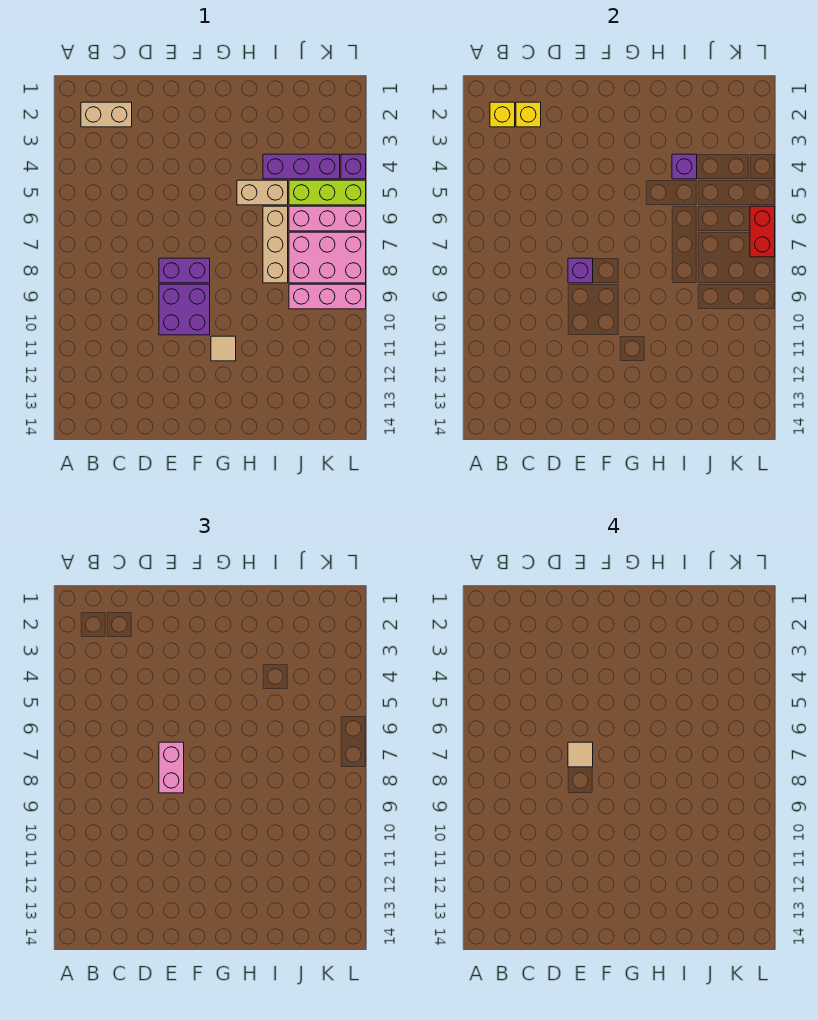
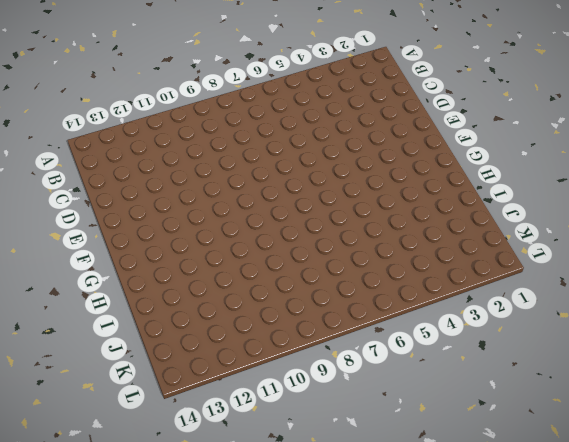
none -> tan 1x2 brick [81,102,132,127]
none -> purple 1x2 brick [159,258,210,283]
none -> purple 2x2 brick [159,284,210,335]

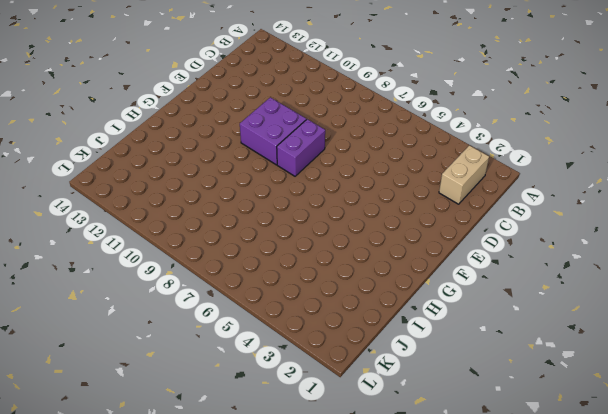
none -> tan 1x1 tile [211,336,236,361]
none -> tan 1x2 brick [237,180,288,205]
none -> purple 1x3 brick [263,154,340,179]

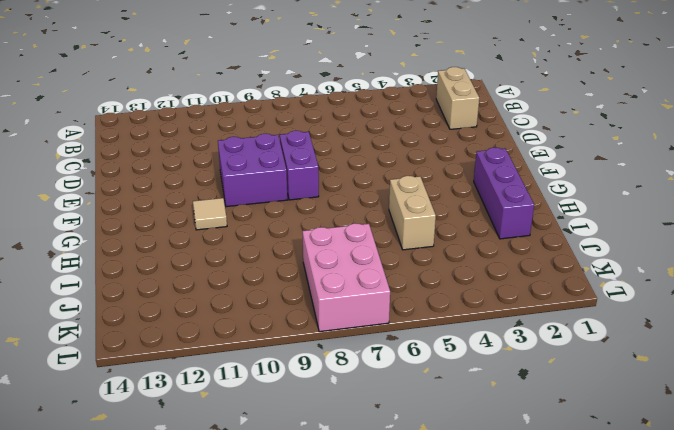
purple 1x3 brick [474,147,534,239] -> purple 1x3 brick moved to [263,154,340,179]
none -> tan 1x3 brick [263,206,288,283]
none -> lime 1x3 brick [289,180,366,205]
none -> pink 1x3 brick [289,206,366,231]

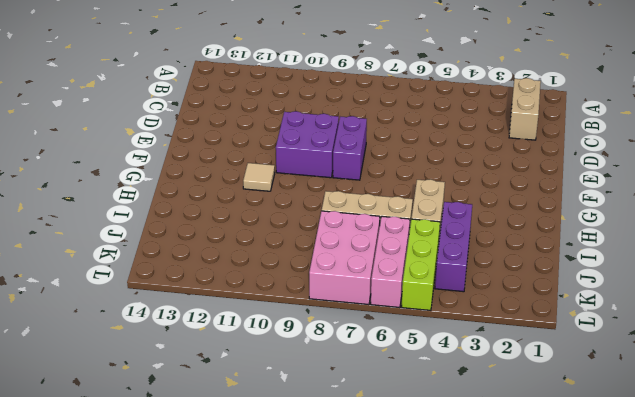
none -> pink 1x3 brick [289,284,366,309]
none -> purple 1x1 brick [341,154,366,179]
none -> yellow 1x1 brick [490,102,515,127]

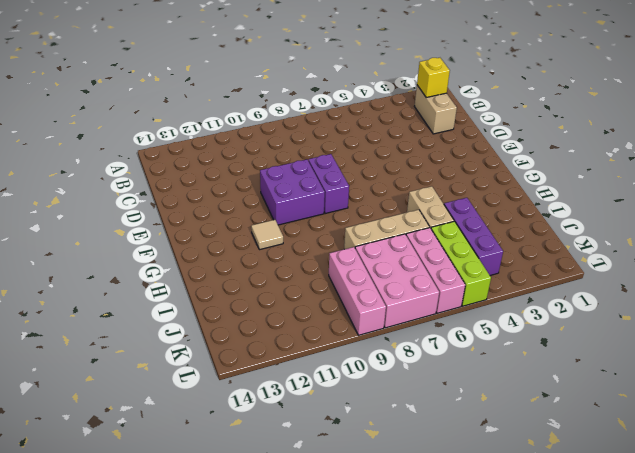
none -> purple 1x1 brick [341,154,366,179]
none -> yellow 1x1 brick [516,102,541,127]
none -> purple 1x1 brick [568,258,593,283]

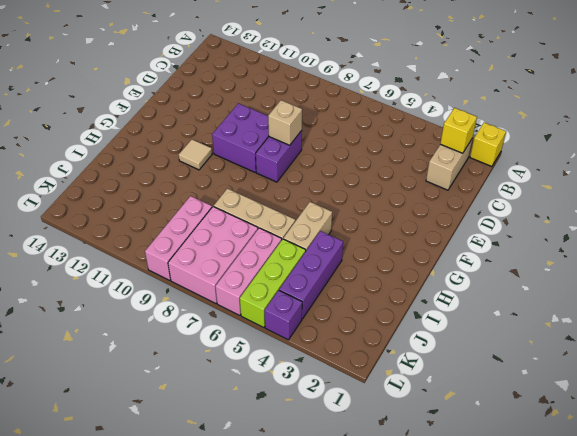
yellow 1x1 brick [470,123,506,167] -> yellow 1x1 brick moved to [516,102,541,127]
tan 1x1 brick [268,100,302,145] -> purple 1x1 brick [568,258,593,283]
none -> purple 1x1 brick [672,154,697,179]
none -> red 1x2 brick [750,206,775,257]
none -> pink 1x2 brick [159,742,184,793]

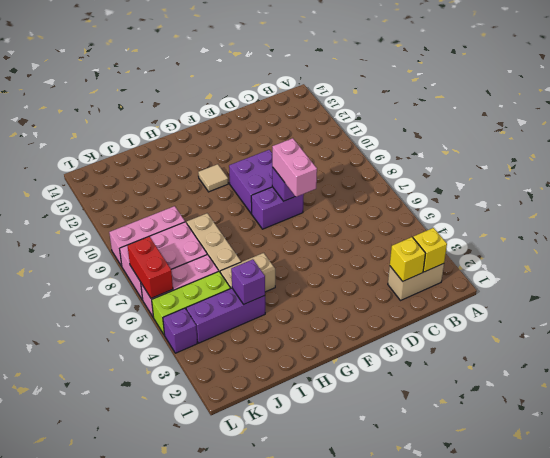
none -> tan 1x1 tile [568,742,593,767]

